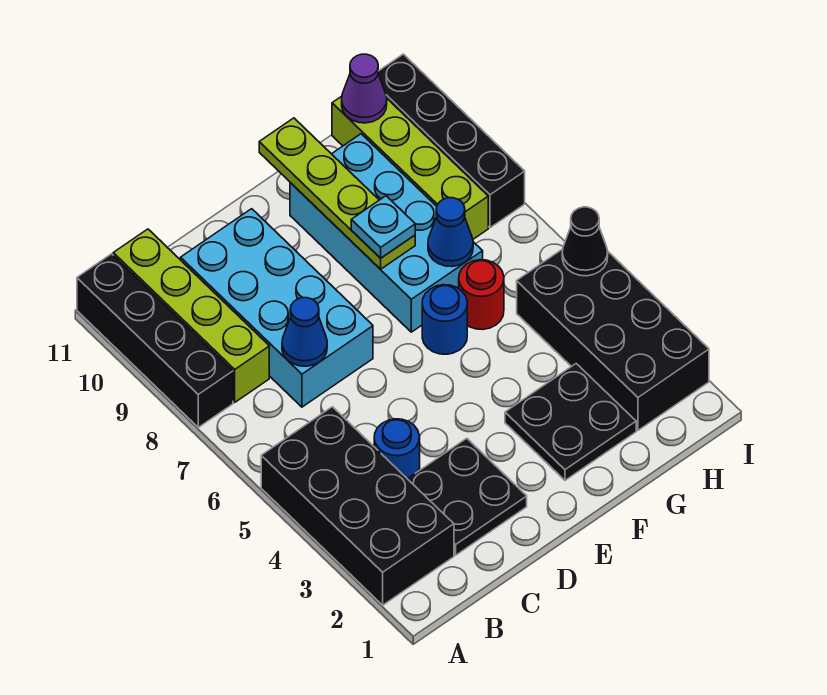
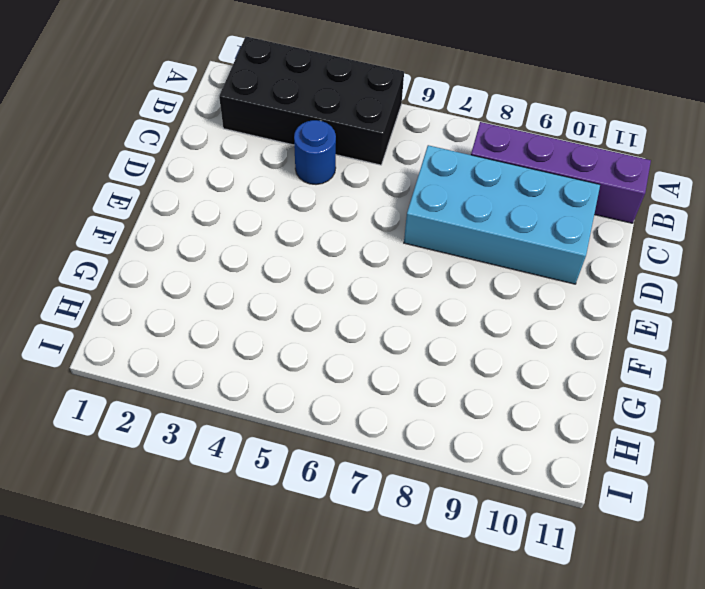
purple 1x4 brick [471,122,651,223] -> lime 1x4 brick [113,229,269,402]
none -> black 1x4 brick [77,254,233,427]
none -> black 2x2 plate [408,438,527,555]
none -> black 2x2 plate [505,364,636,480]

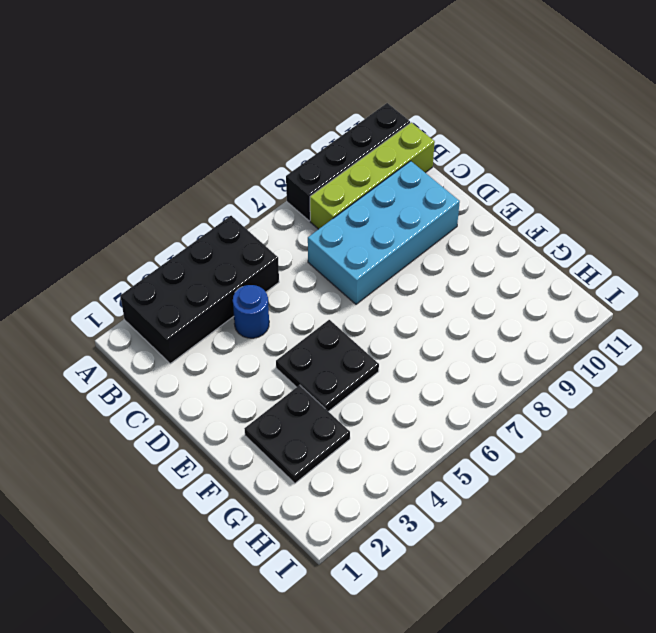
black 2x2 plate [276,320,379,412] -> black 2x2 plate moved to [408,438,527,555]
none -> blue 1x1 round brick [422,285,467,354]
none -> cyan 2x4 brick [290,134,483,332]
none -> red 1x1 round brick [459,260,504,330]

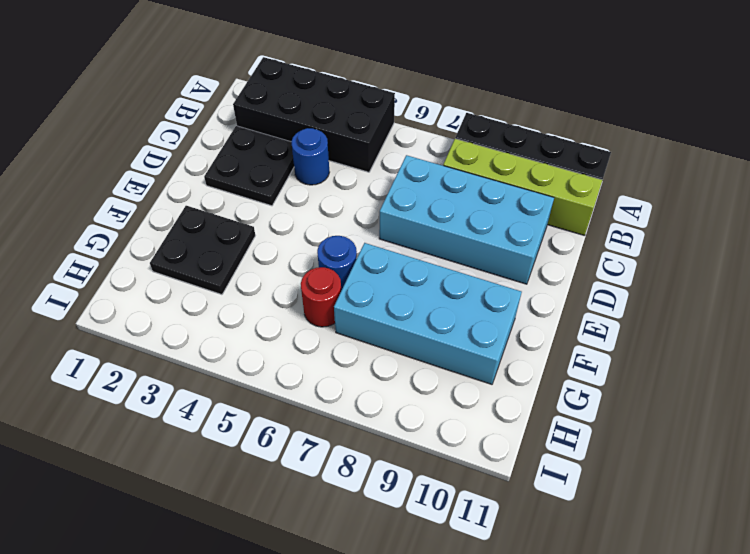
none -> black 2x4 brick [517,249,709,430]
none -> lime 1x4 brick [332,96,488,239]
none -> black 1x4 brick [378,54,525,228]

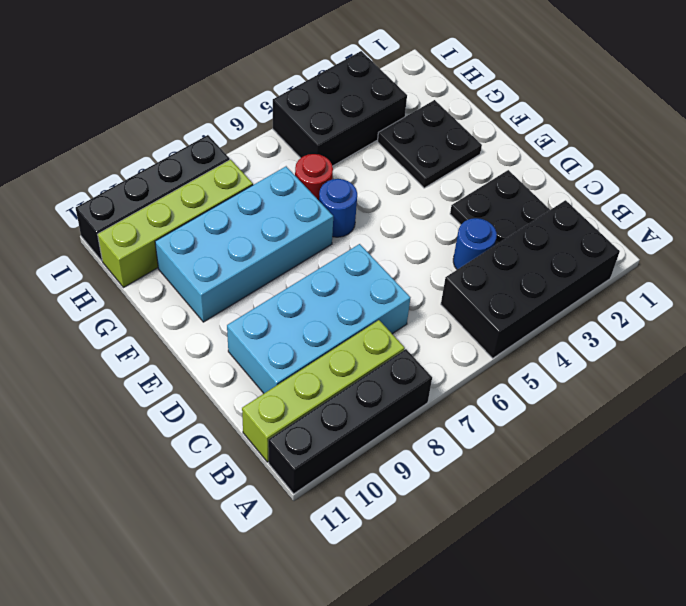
black 2x3 brick [273,51,407,166] -> black 2x4 brick [517,249,709,430]
none -> blue 1x1 cone [282,298,327,366]
none -> lime 1x4 plate [259,118,415,269]
none -> blue 1x1 cone [428,198,473,267]

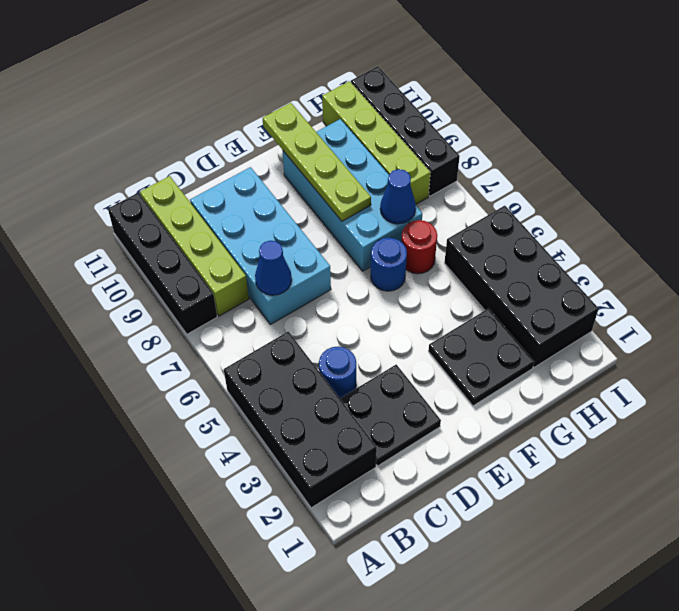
none -> purple 1x1 cone [342,54,387,123]
none -> black 1x1 cone [562,207,608,276]
none -> cyan 1x1 plate [351,196,415,258]

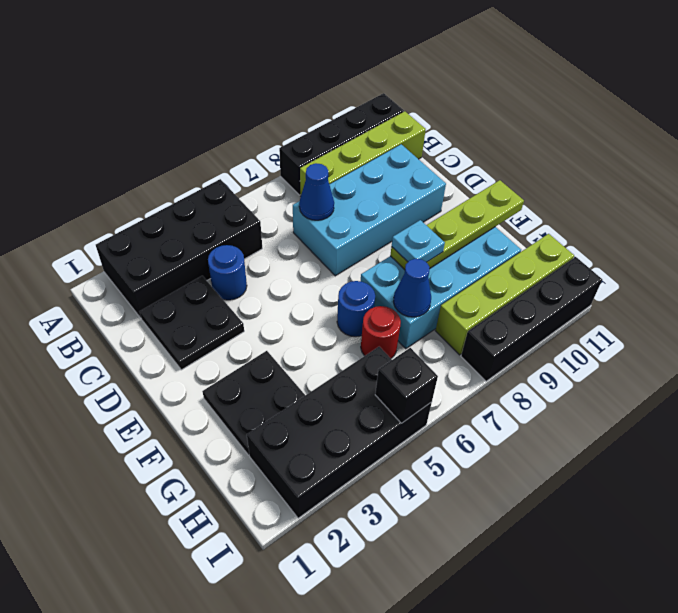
black 1x1 brick [375,348,438,423] -> black 1x1 cone [562,207,608,276]
none -> purple 1x1 cone [342,54,387,123]

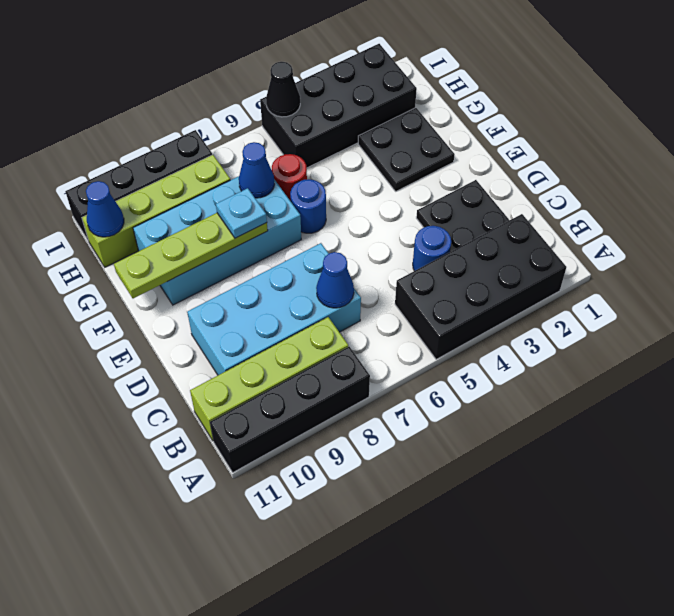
blue 1x1 cone [86,181,124,237] -> purple 1x1 cone [342,54,387,123]

